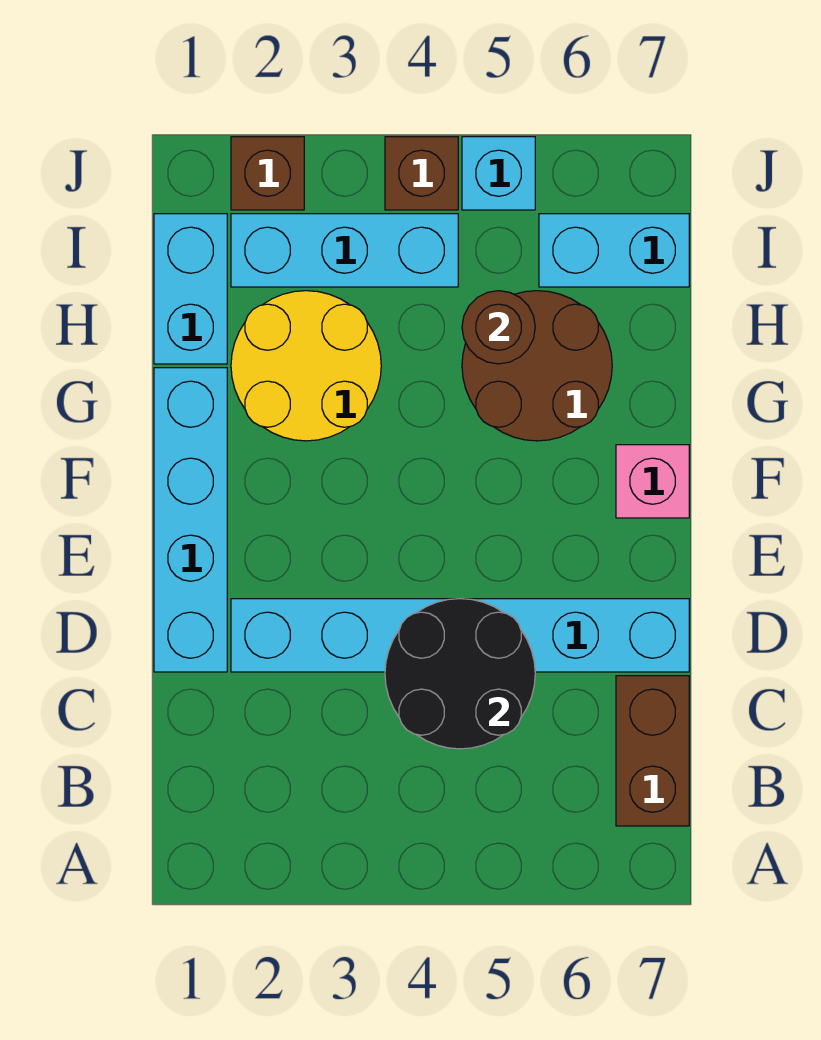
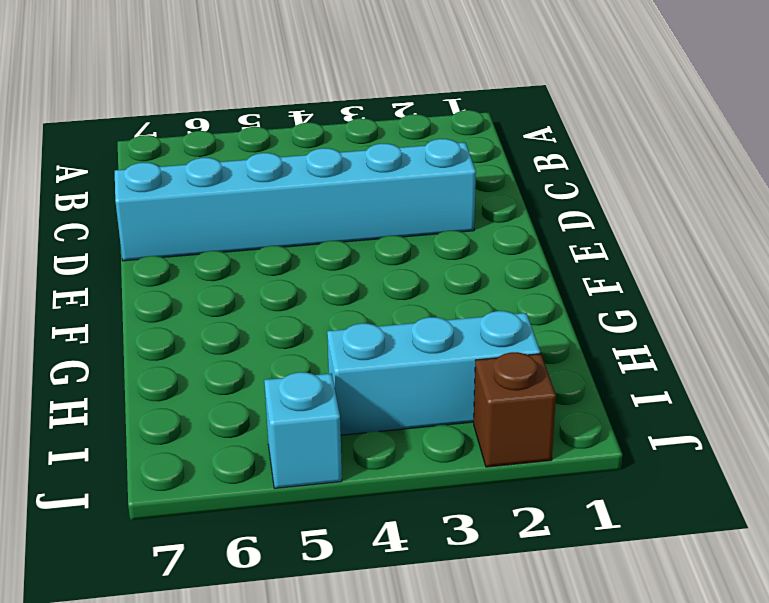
none -> brown 1x2 brick [616,676,689,826]
none -> cyan 1x4 brick [154,368,227,672]
none -> pink 1x1 brick [616,445,689,518]

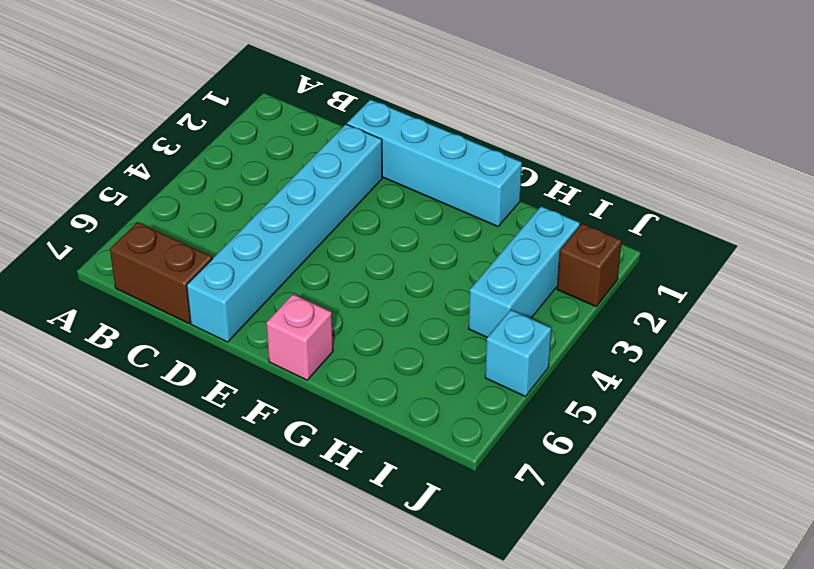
none -> yellow 2x2 round brick [231,291,381,441]
none -> brown 2x2 round brick [462,291,612,441]
none -> cyan 1x2 brick [154,214,227,364]

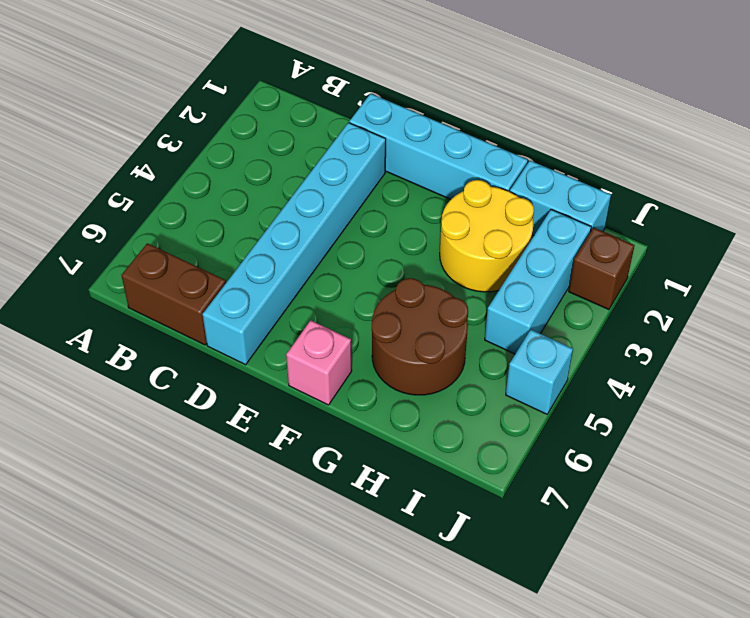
none -> cyan 1x2 brick [539,214,689,287]
none -> brown 1x1 brick [385,137,458,210]
none -> black 2x2 round brick [385,599,535,749]

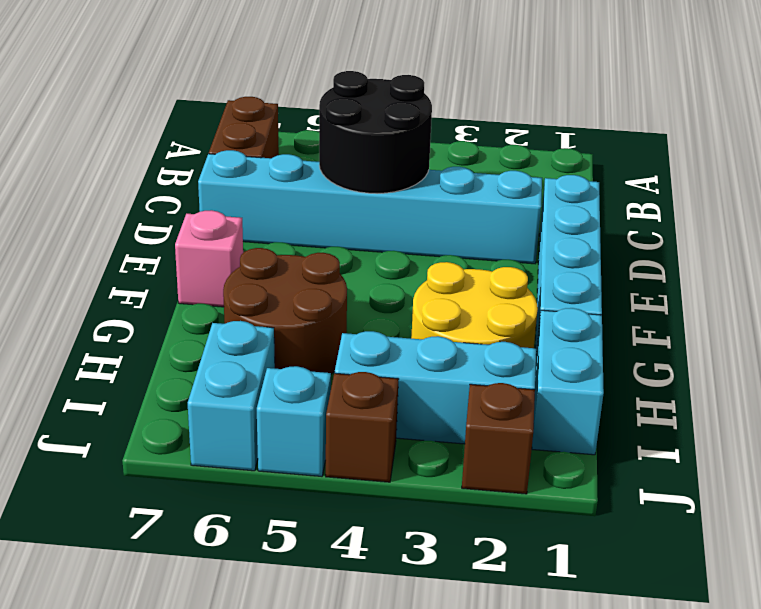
cyan 1x2 brick [188,321,275,471] -> cyan 1x2 brick turned to [539,214,689,287]
none -> brown 1x1 round brick [462,291,535,364]

